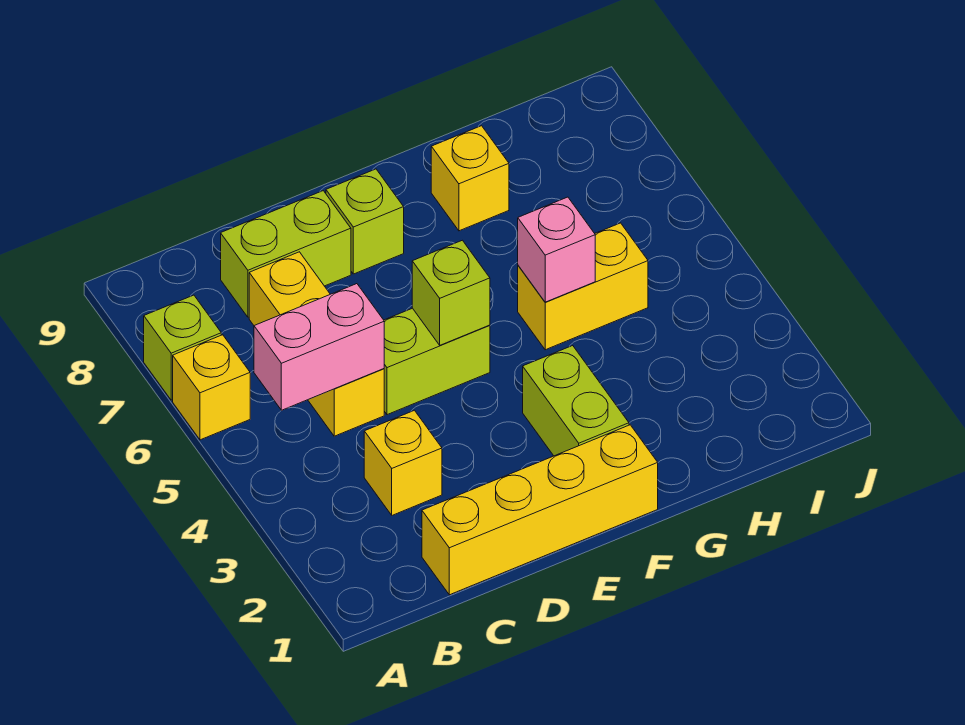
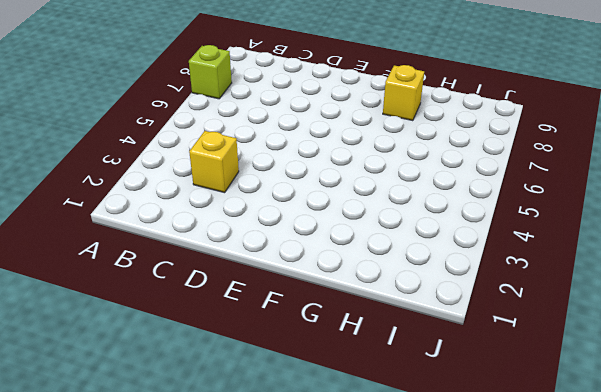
none -> yellow 1x1 brick [173,335,250,440]
none -> yellow 1x4 brick [422,425,658,595]
none -> yellow 1x3 brick [249,252,384,436]

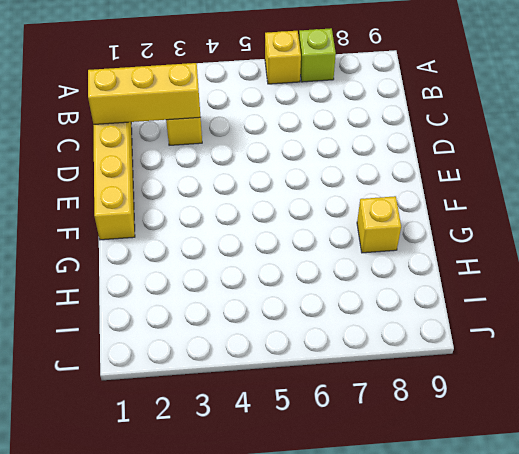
yellow 1x3 brick [88,63,200,125] -> yellow 1x3 brick moved to [249,252,384,436]
none -> lime 1x2 brick [221,191,351,317]
none -> lime 1x2 brick [384,308,490,415]
none -> lime 1x1 brick [326,169,404,274]

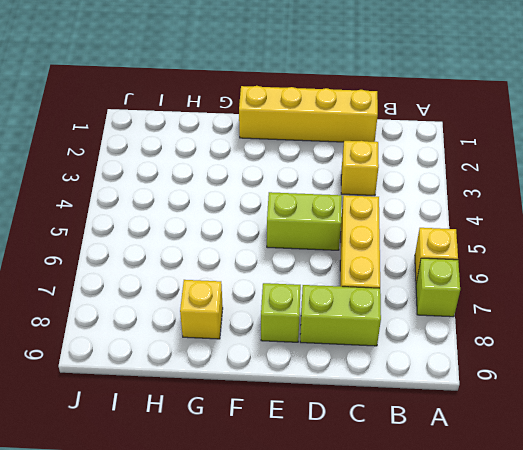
none -> lime 1x2 brick [523,346,629,456]
none -> yellow 1x2 brick [518,223,648,350]
none -> pink 1x2 brick [254,284,384,410]

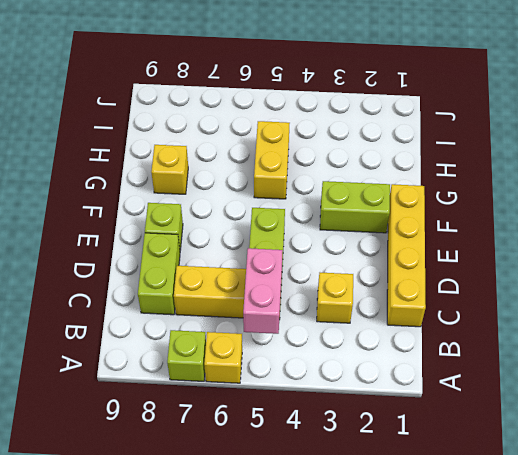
none -> lime 1x1 brick [412,240,490,345]
none -> pink 1x1 brick [518,197,595,302]

